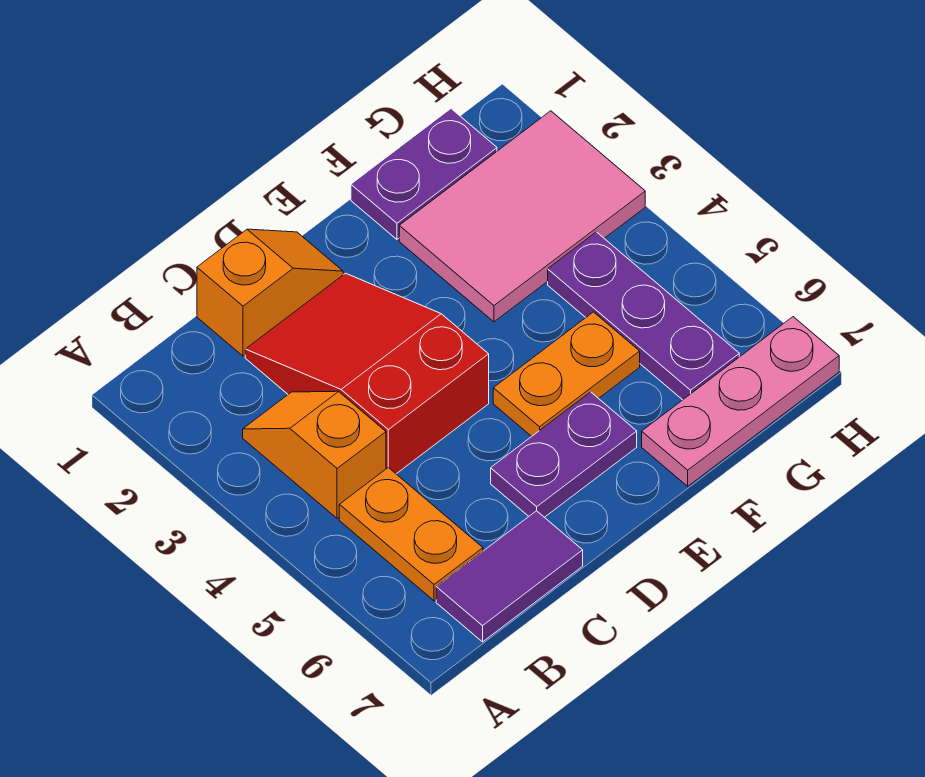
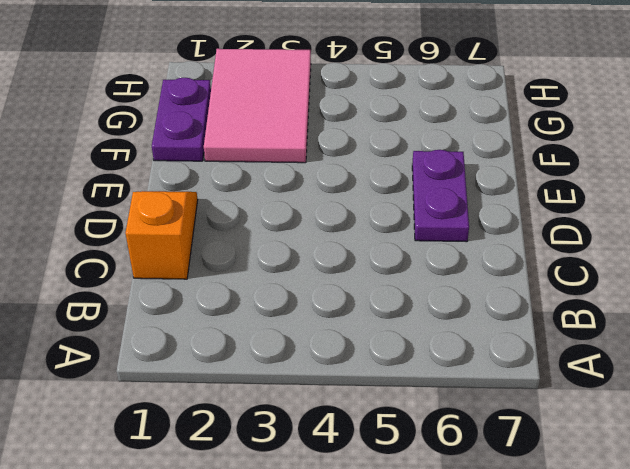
none -> orange 1x2 slope [243,391,386,518]
none -> orange 1x2 plate [339,467,483,601]

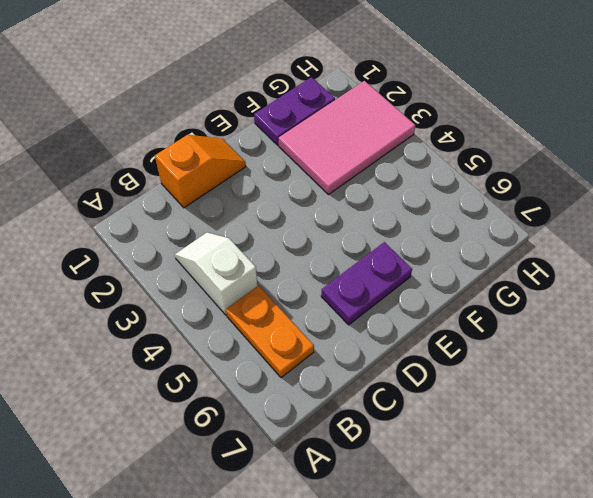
white 1x2 slope [175,232,258,315] -> orange 1x2 slope [243,391,386,518]
none -> purple 1x2 tile [436,511,583,642]
none -> red 2x3 slope [245,273,489,474]

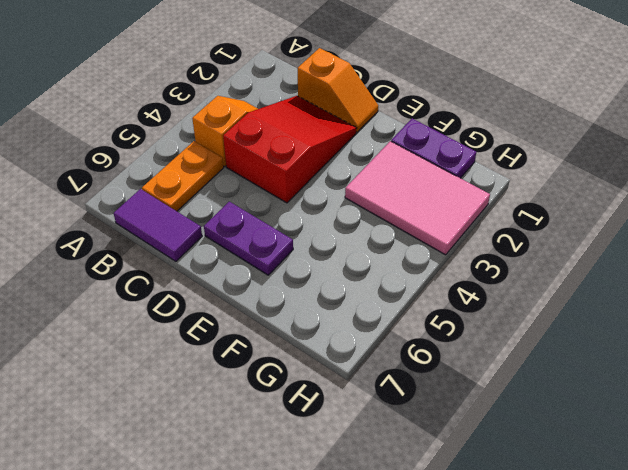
none -> orange 1x2 plate [493,312,640,436]
none -> pink 1x3 plate [642,317,839,486]

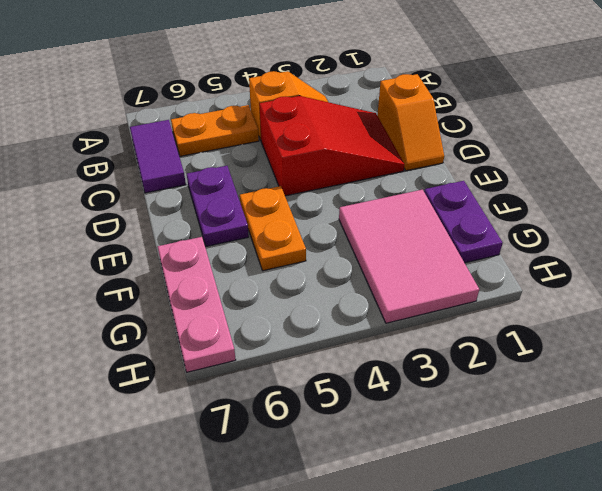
none -> purple 1x3 plate [548,232,739,400]

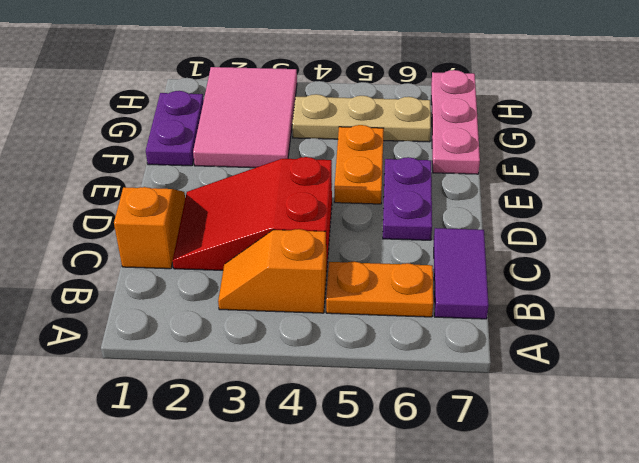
tan 1x3 plate [292,94,431,142] -> purple 1x3 plate [548,232,739,400]

